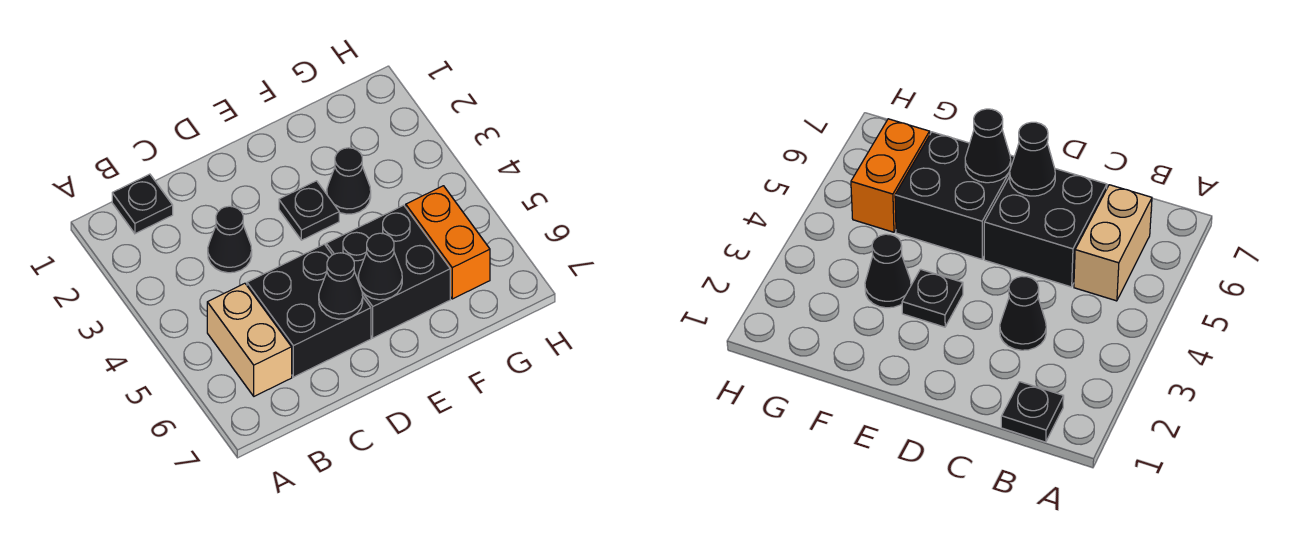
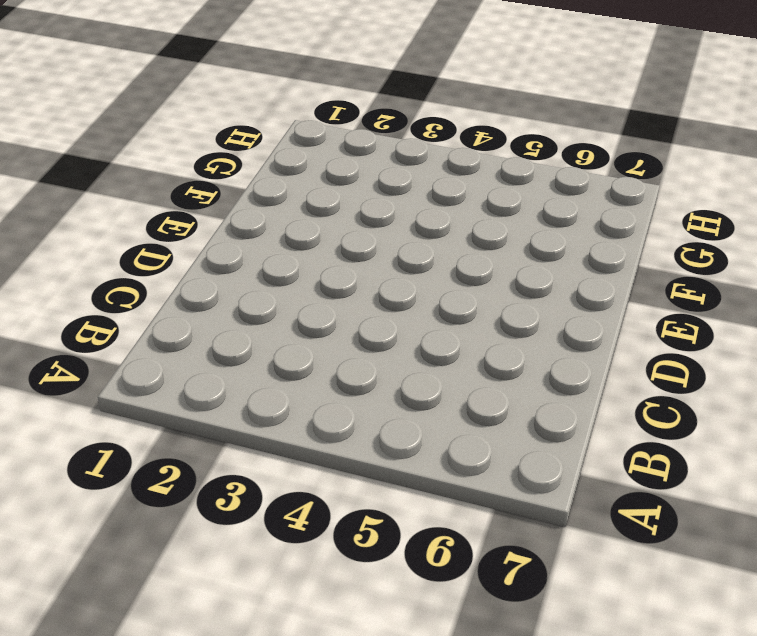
none -> black 1x1 plate [112,174,173,234]
none -> tan 1x2 brick [207,283,292,396]

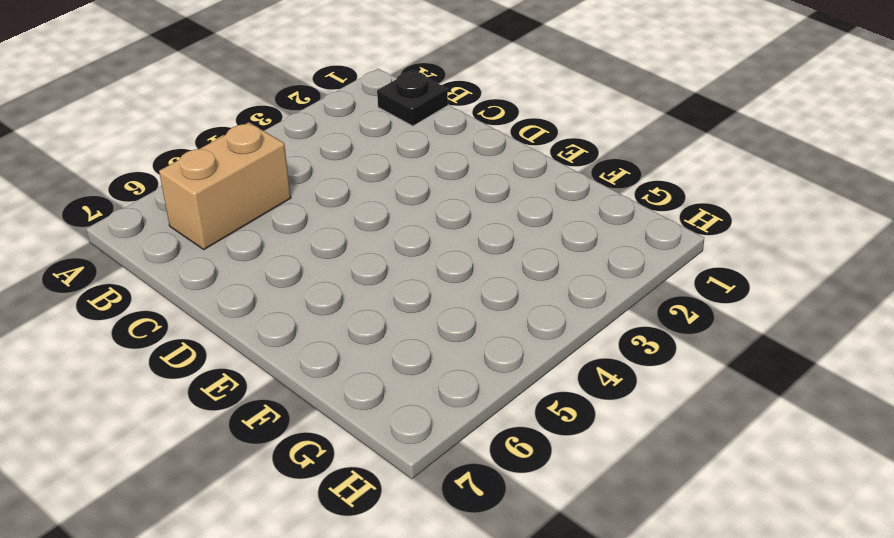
none -> black 1x1 cone [208,206,252,273]
none -> black 2x2 brick [247,244,371,377]

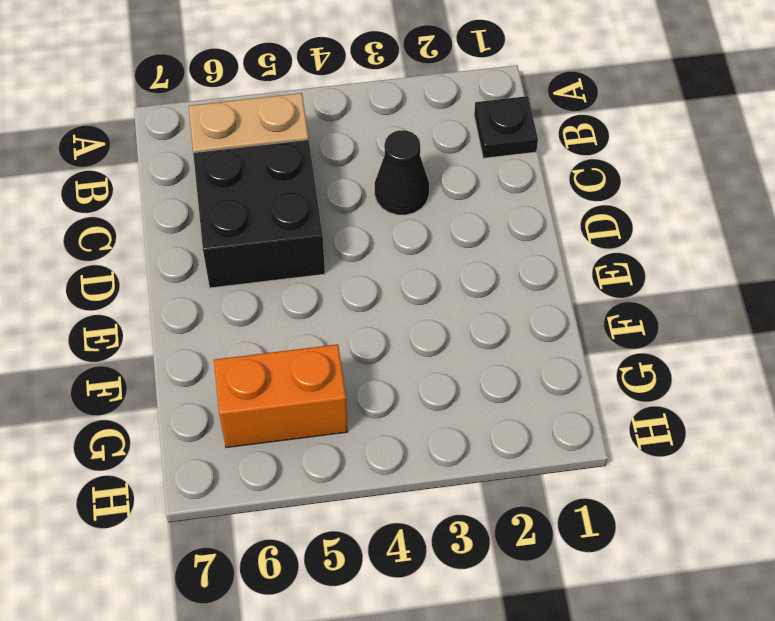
none -> black 1x1 plate [279,181,339,240]
none -> black 2x2 brick [326,205,450,338]

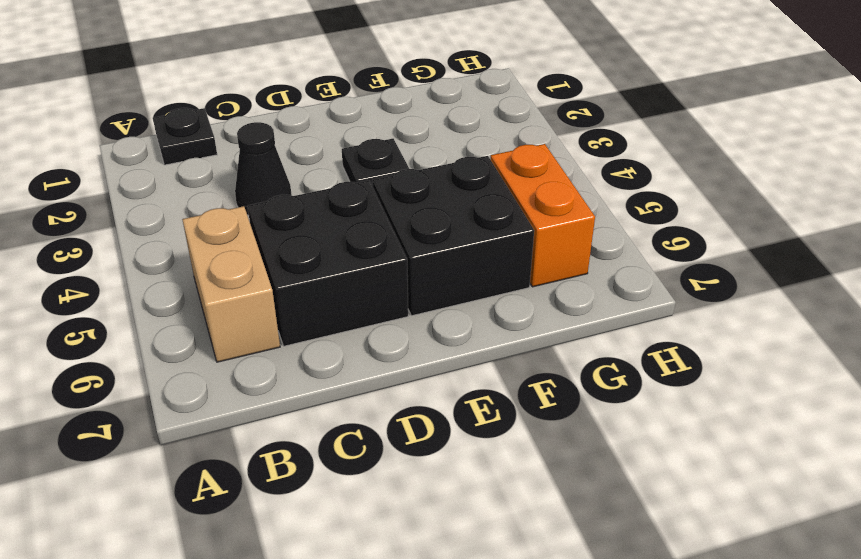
none -> black 1x1 cone [327,148,371,214]
none -> black 1x1 cone [319,253,363,319]

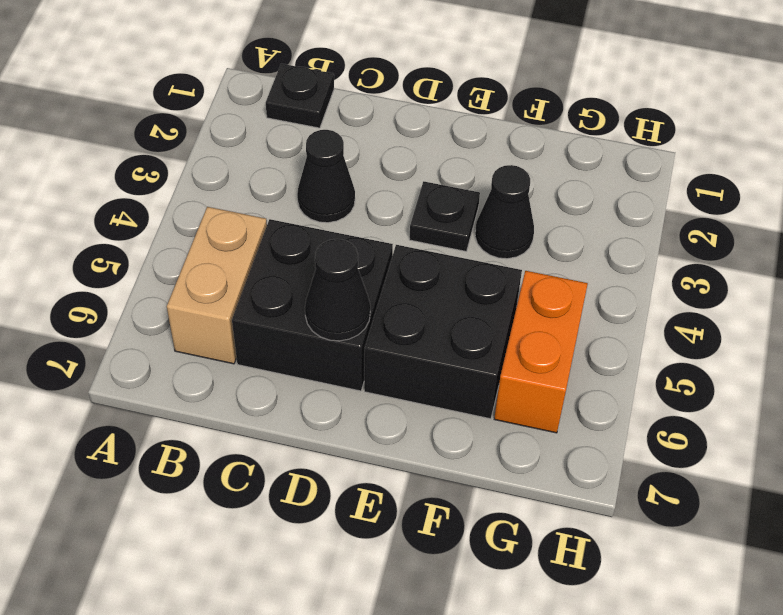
none -> black 1x1 cone [358,233,402,300]

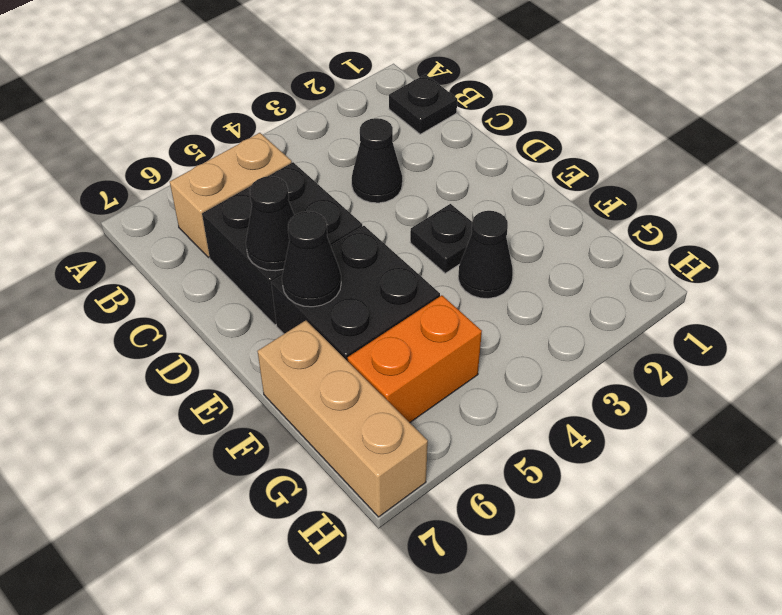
tan 1x3 brick [257,320,428,517] -> none

